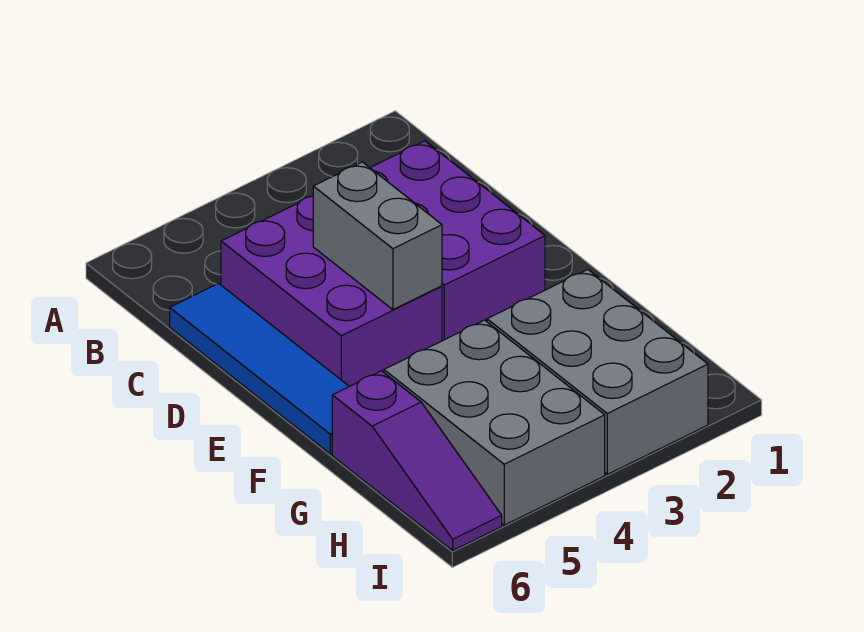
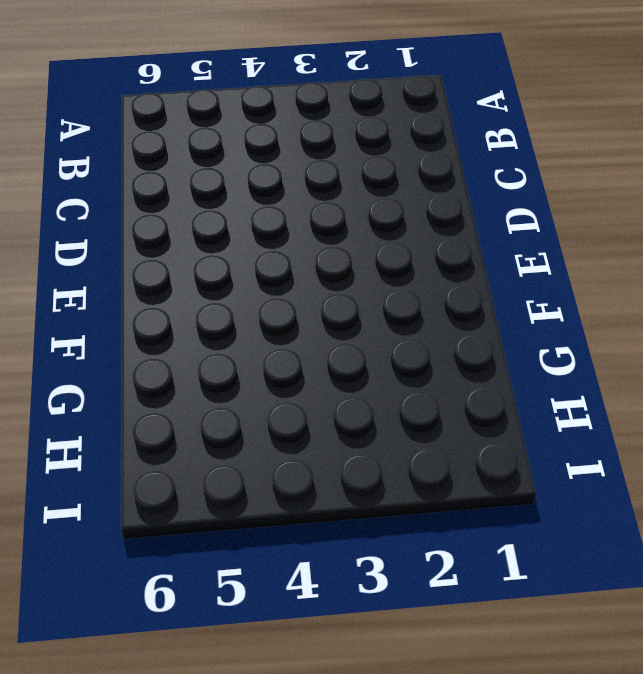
none -> purple 2x3 brick [370,141,545,341]
none -> purple 2x3 brick [221,196,442,386]

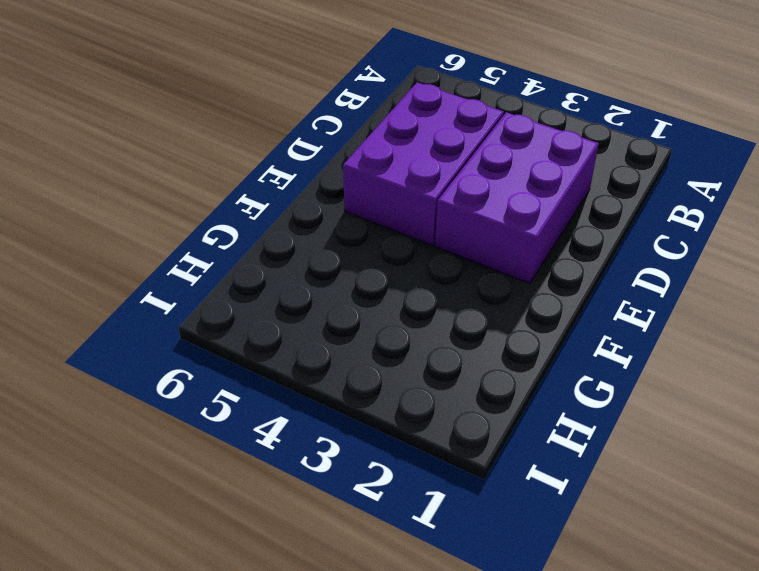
none -> blue 1x4 tile [170,283,349,454]
none -> grey 2x3 brick [487,269,708,474]

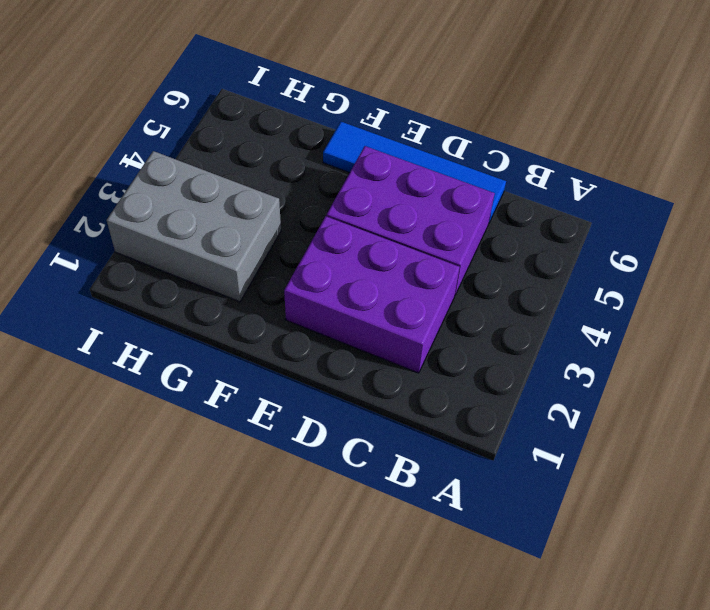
none -> grey 2x3 brick [384,320,605,525]
none -> purple 1x3 slope [332,371,502,550]

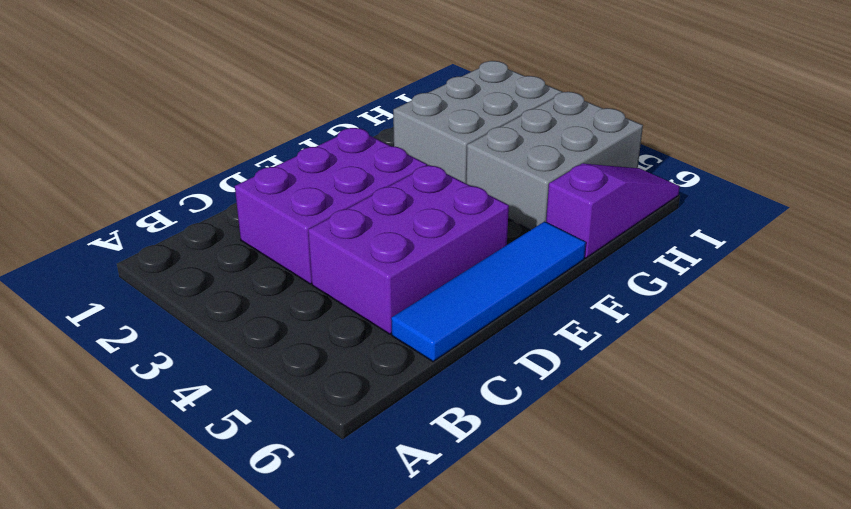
none -> grey 1x2 brick [313,162,442,310]

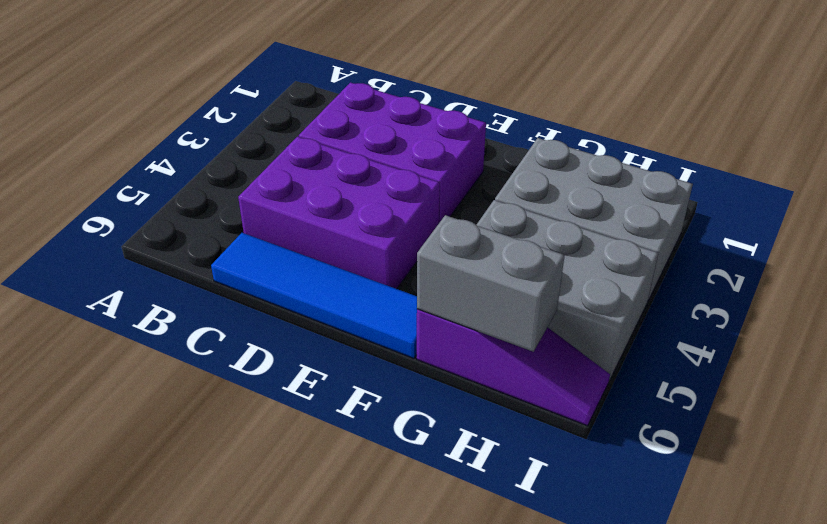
grey 1x2 brick [417,215,565,352] -> grey 1x2 brick moved to [313,162,442,310]

